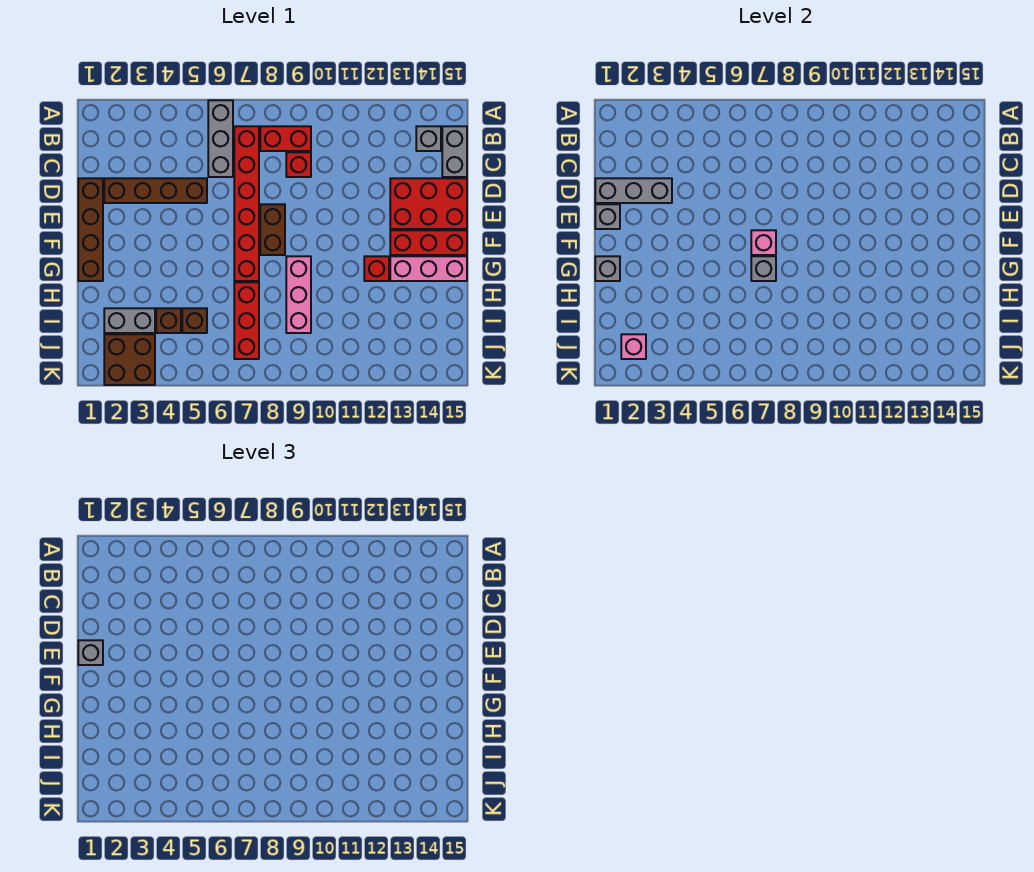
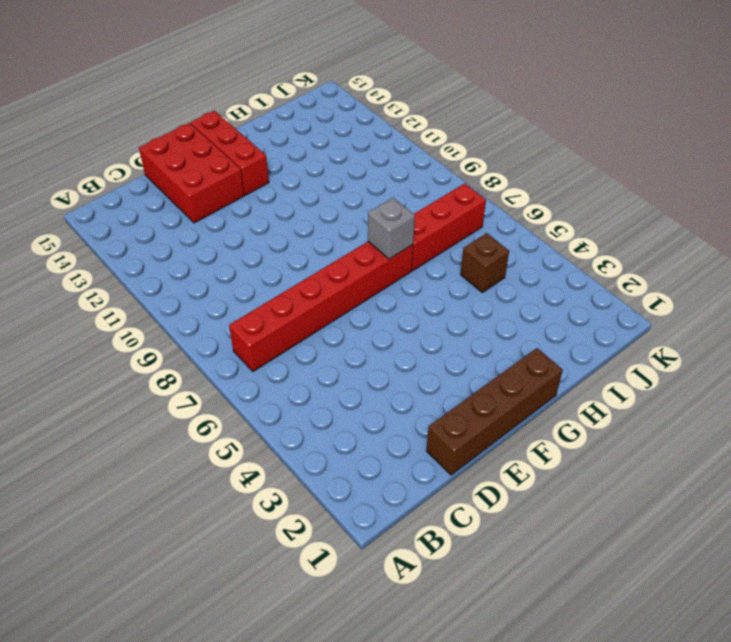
none -> grey 1x3 brick [208,100,233,177]
none -> red 1x2 brick [260,126,311,151]
none -> grey 1x1 brick [416,126,441,151]

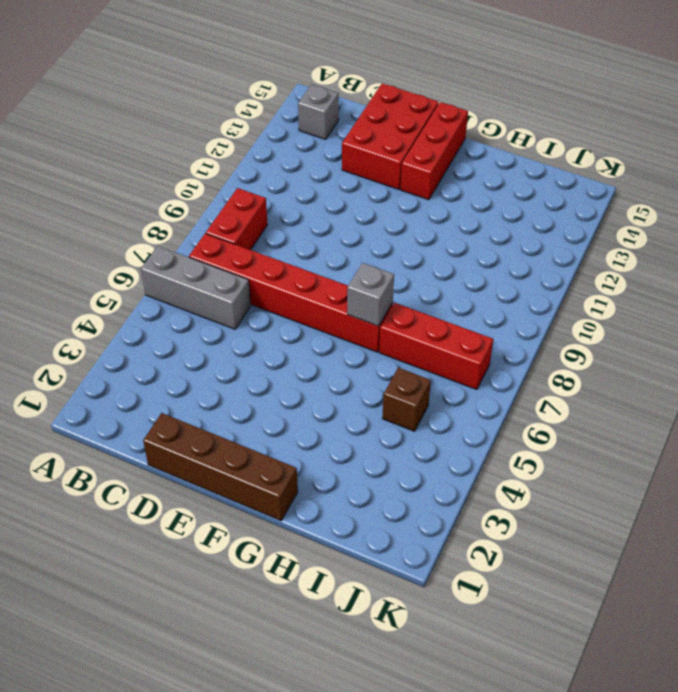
none -> grey 1x2 brick [442,126,467,177]
none -> red 1x1 brick [286,152,311,177]
none -> brown 1x4 brick [104,178,207,203]

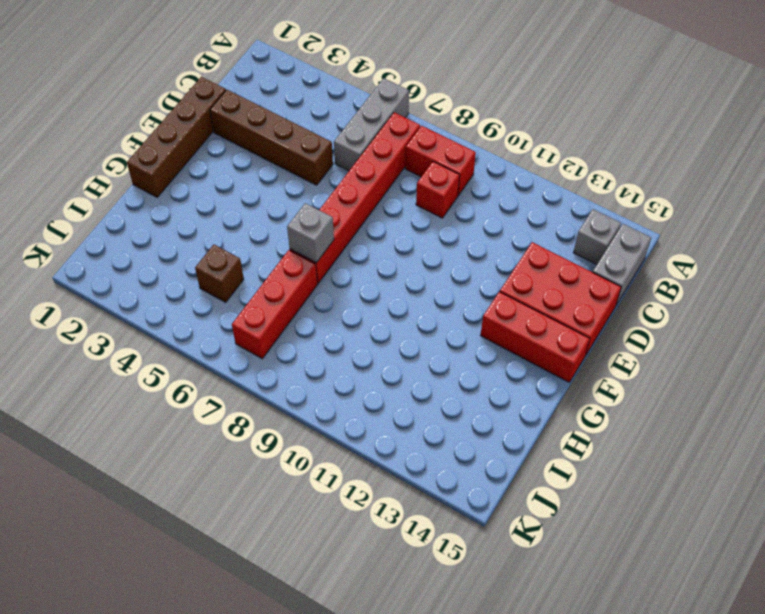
none -> brown 1x2 brick [260,204,285,255]
none -> pink 1x3 brick [286,256,311,333]
none -> red 1x1 brick [364,256,389,281]

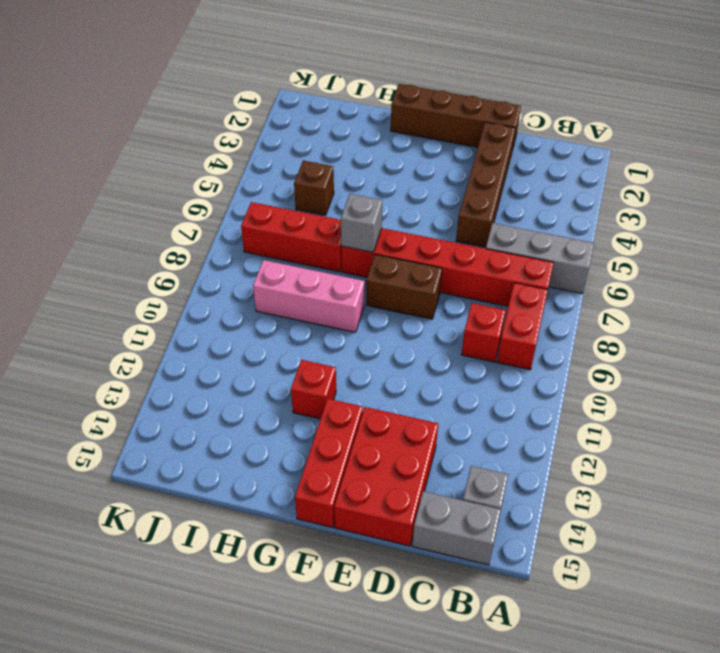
none -> pink 1x3 brick [390,256,467,281]
none -> grey 1x2 brick [104,308,155,333]
none -> brown 1x1 brick [156,308,181,333]

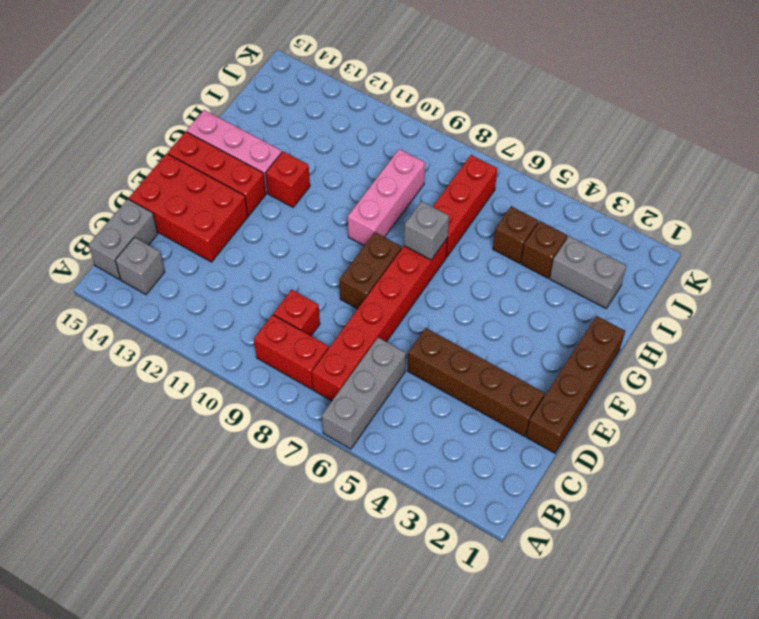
none -> brown 2x2 brick [104,334,155,385]
none -> grey 1x3 brick [595,178,672,203]
none -> grey 1x1 brick [595,204,620,229]

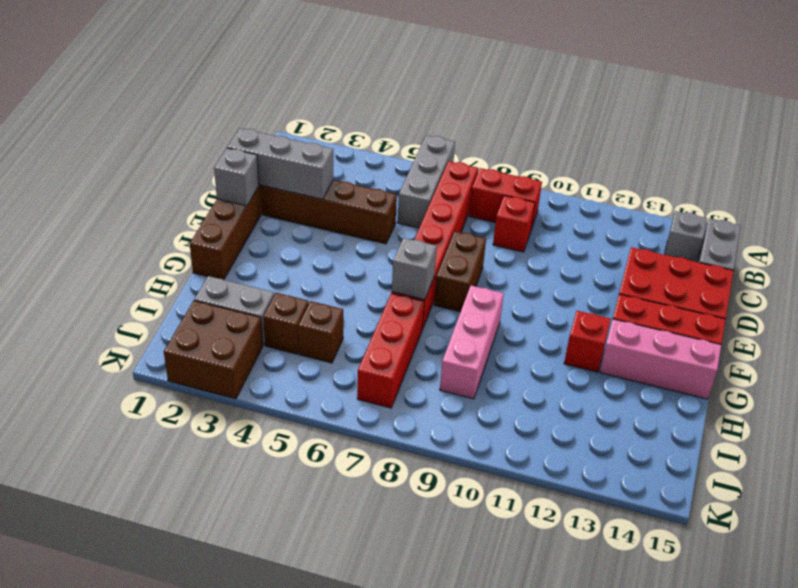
none -> pink 1x1 brick [751,230,776,255]
none -> grey 1x1 brick [595,256,620,281]
none -> pink 1x1 brick [621,334,646,359]

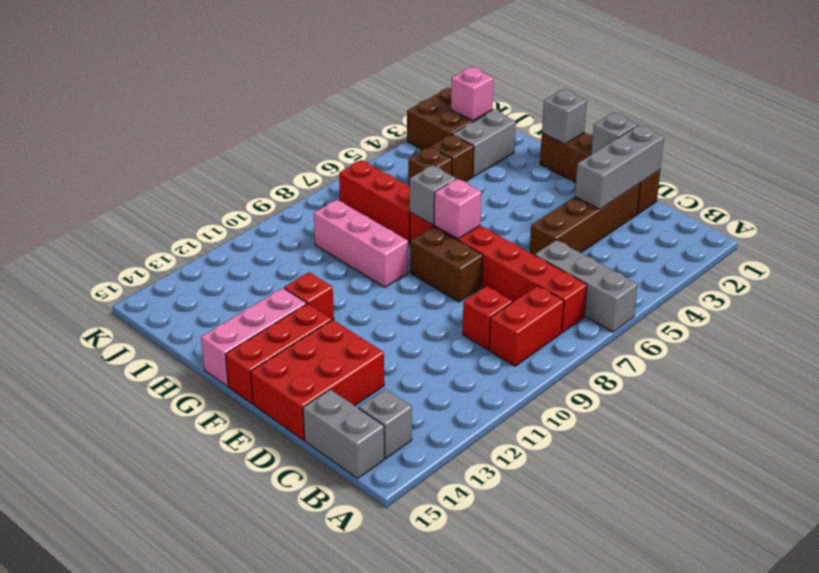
none -> grey 1x1 brick [78,640,103,665]

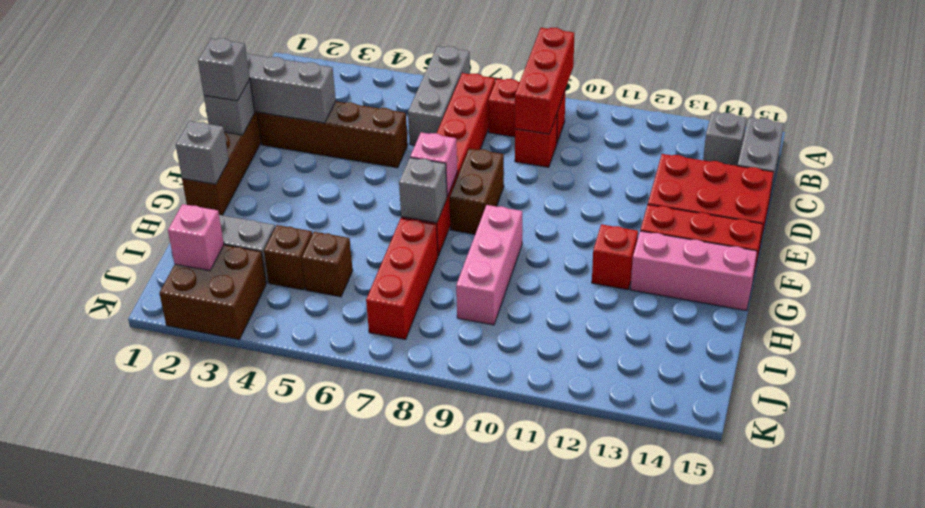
red 1x3 brick [515,28,574,134] -> none

